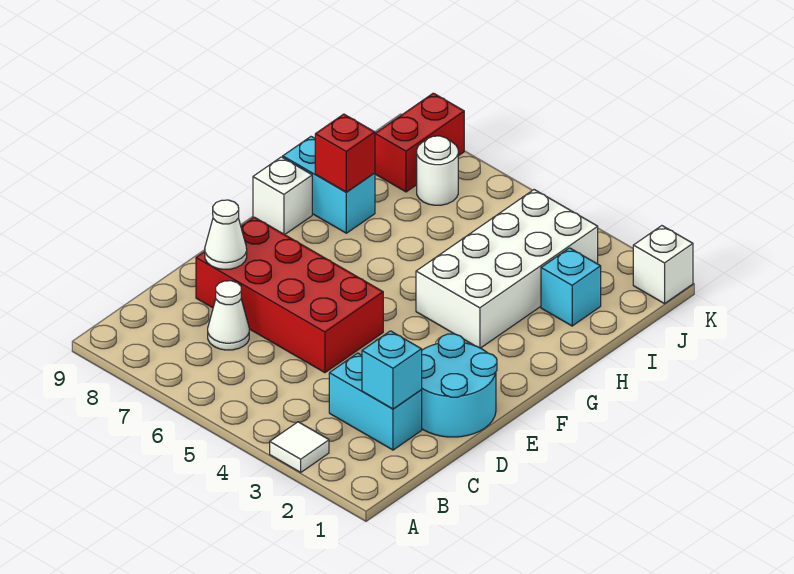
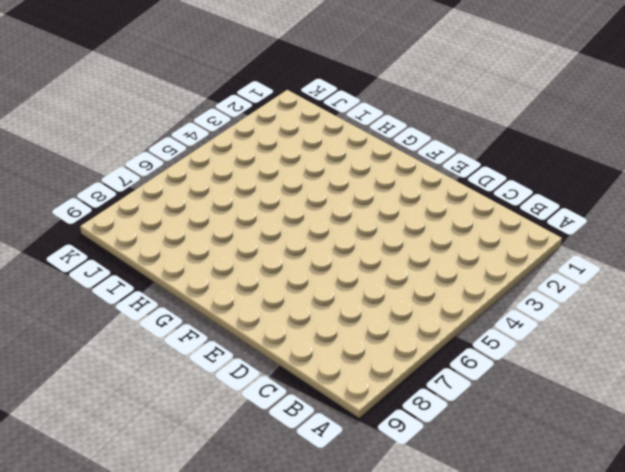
none -> white 1x1 tile [270,422,329,472]
none -> cyan 1x2 brick [329,353,422,450]
none -> white 1x1 cone [208,281,249,350]

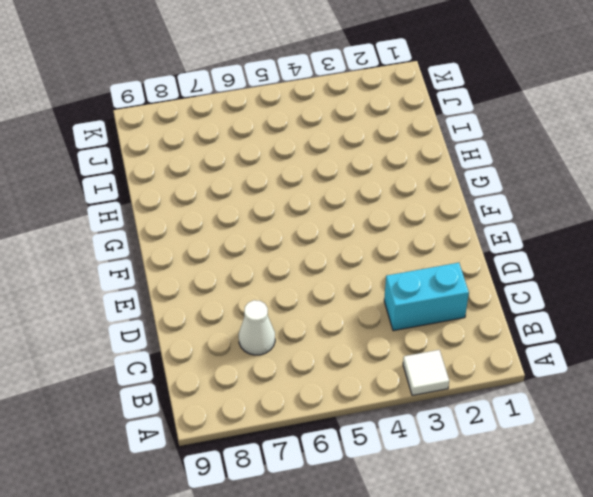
none -> cyan 2x2 round brick [421,334,497,437]
none -> red 2x4 brick [196,217,383,373]
none -> white 2x4 brick [416,190,598,348]

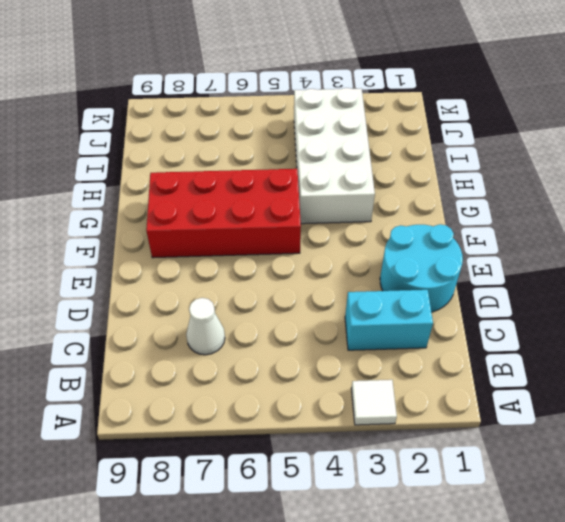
red 2x4 brick [146,169,301,258] -> red 2x4 brick moved to [196,217,383,373]
none -> white 1x1 brick [253,157,312,235]
none -> cyan 1x2 brick [283,136,375,233]
none -> cyan 1x1 brick [541,248,601,326]

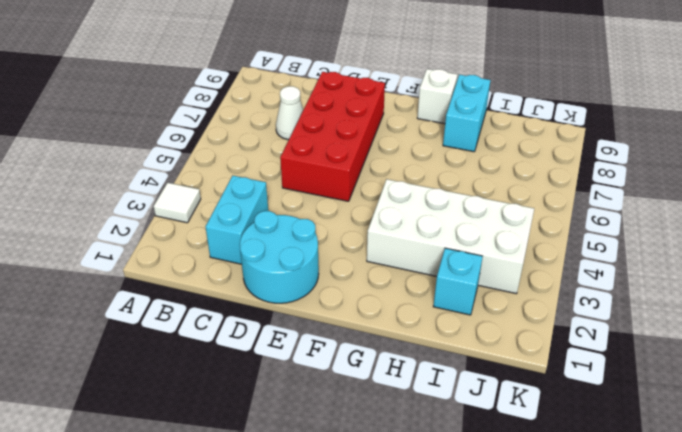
none -> white 1x1 round brick [417,136,458,205]
none -> red 1x2 brick [375,93,464,192]
none -> white 1x1 brick [633,226,693,304]

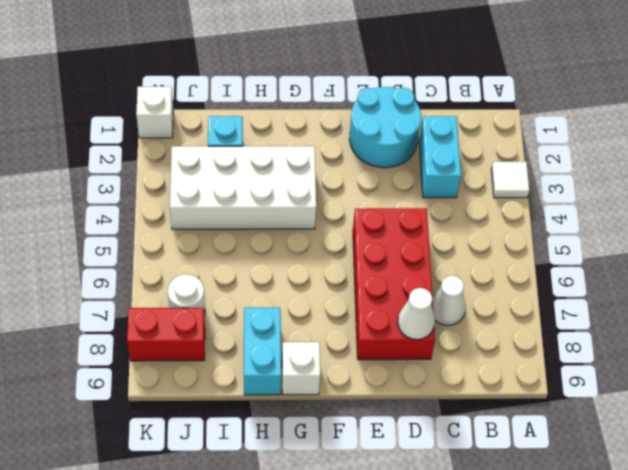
none -> cyan 1x1 brick [362,331,422,409]
none -> red 1x1 brick [315,114,375,192]

